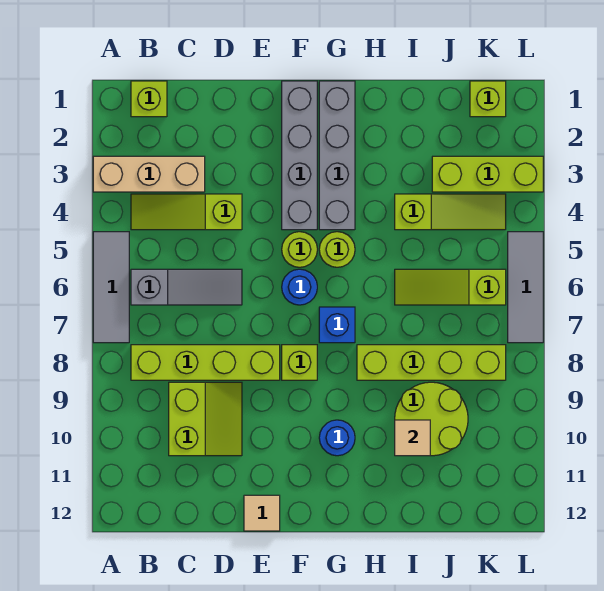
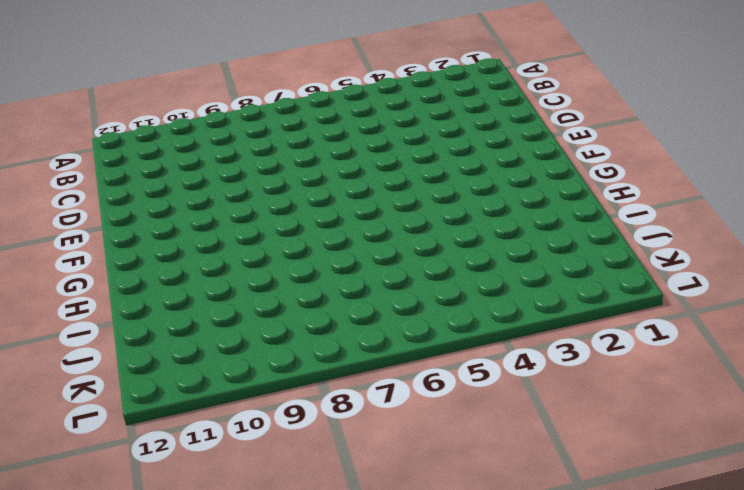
none -> tan 1x3 brick [93,156,205,192]
none -> grey 1x3 tile [93,232,129,343]
none -> lime 1x1 brick [131,81,167,117]

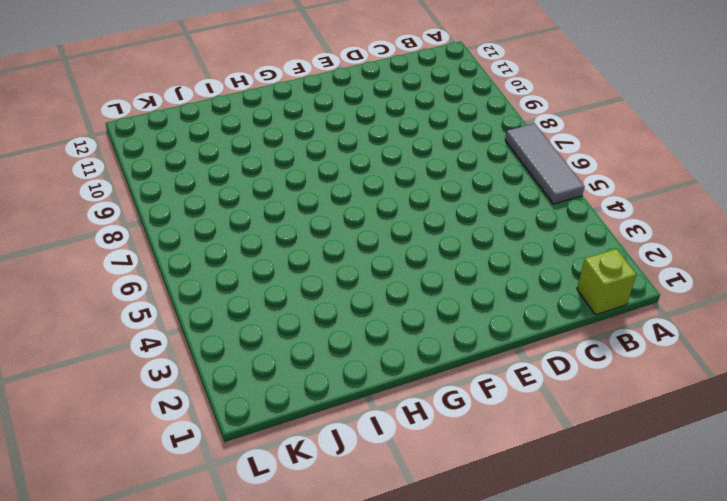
none -> tan 1x3 brick [93,156,205,192]
none -> lime 1x3 slope [131,194,242,230]
none -> grey 1x3 slope [131,269,242,305]

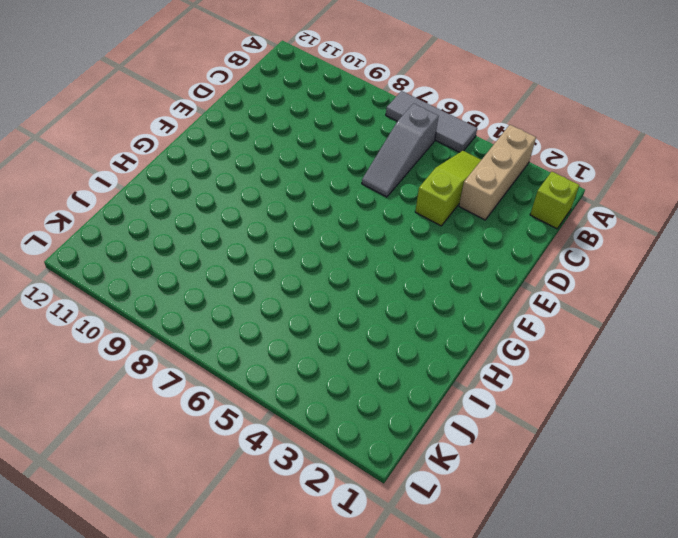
none -> lime 1x4 brick [131,345,280,380]
none -> lime 2x2 slope [169,382,242,456]
none -> tan 1x1 tile [244,495,280,531]

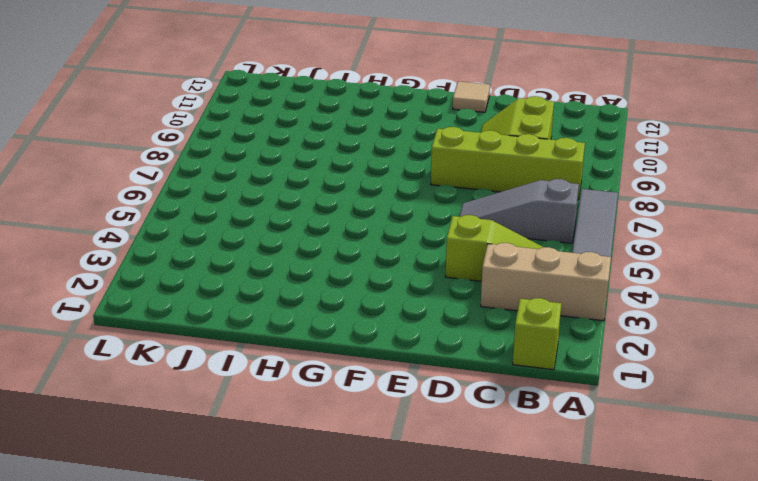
none -> grey 1x4 brick [282,81,317,230]
none -> lime 1x1 round brick [282,232,317,267]
none -> blue 1x1 round brick [282,269,317,305]

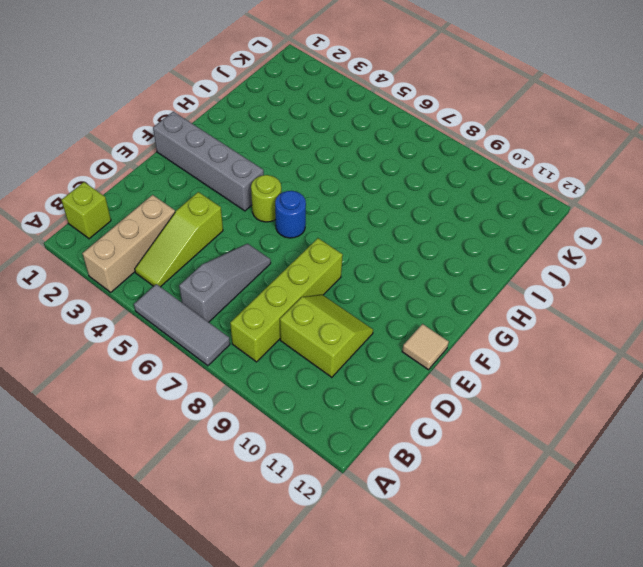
none -> lime 1x1 brick [282,345,317,380]
none -> grey 1x4 brick [319,81,355,230]
none -> lime 1x1 round brick [319,232,355,267]

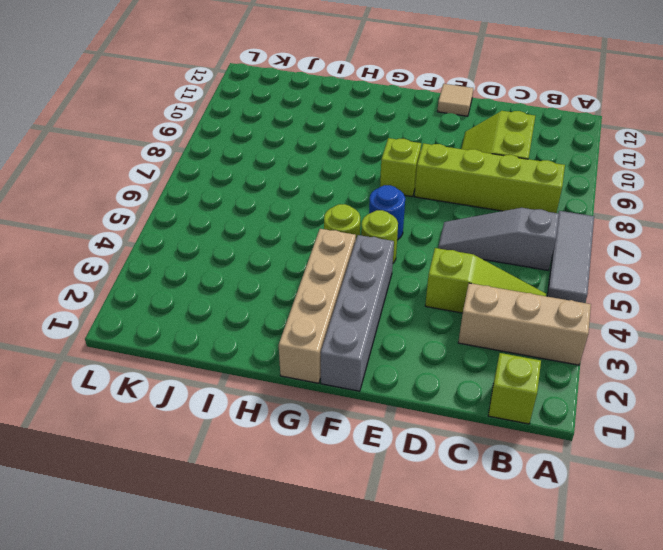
tan 1x4 brick [279,229,356,383] -> grey 1x4 brick [319,81,355,230]
none -> blue 1x1 brick [319,307,355,343]
none -> blue 1x1 round brick [319,420,355,456]
none -> lime 1x4 brick [357,345,506,380]

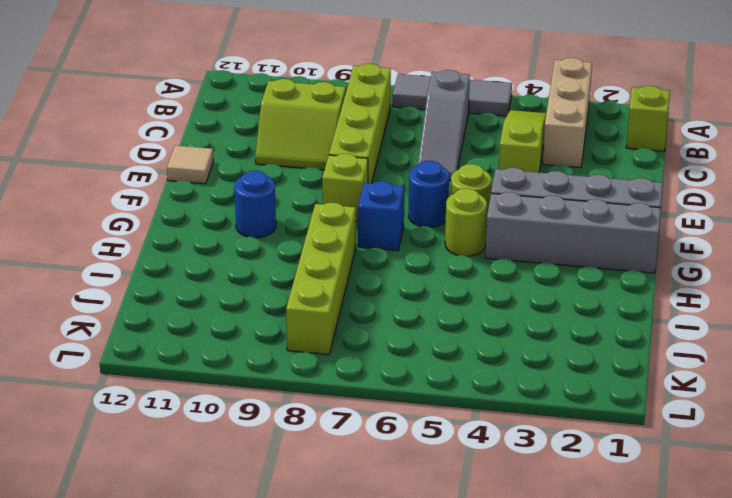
none -> lime 1x3 slope [395,194,506,230]
none -> lime 1x3 slope [395,269,506,305]
none -> lime 2x2 round brick [395,382,468,456]

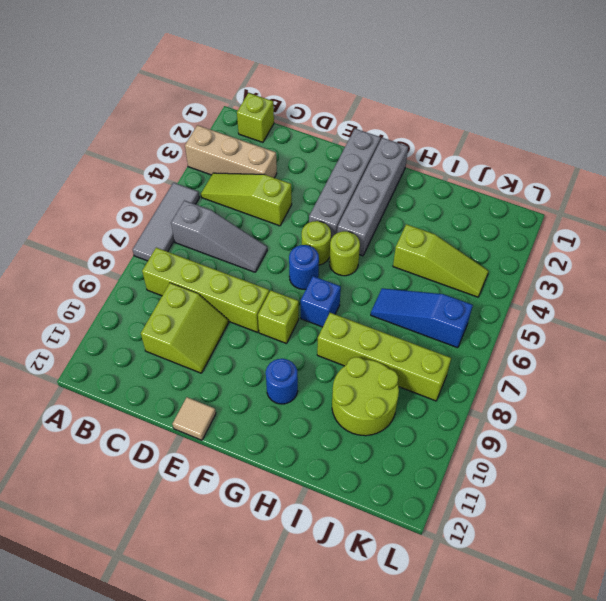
blue 1x3 slope [371,288,473,348] -> lime 1x3 slope [395,269,506,305]
none -> lime 1x3 brick [432,156,543,192]
none -> lime 1x1 brick [470,81,506,117]
none -> grey 1x3 tile [508,232,543,343]

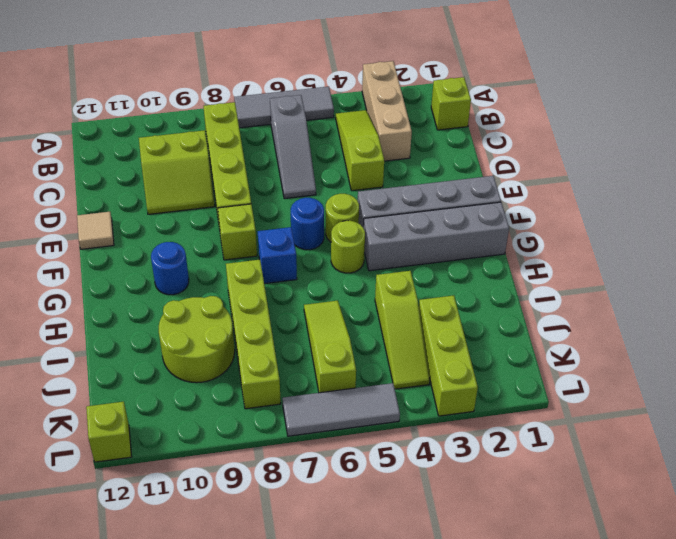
lime 1x1 brick [86,402,132,462] -> lime 1x1 brick moved to [470,81,506,117]
none -> tan 1x1 tile [395,420,430,456]

